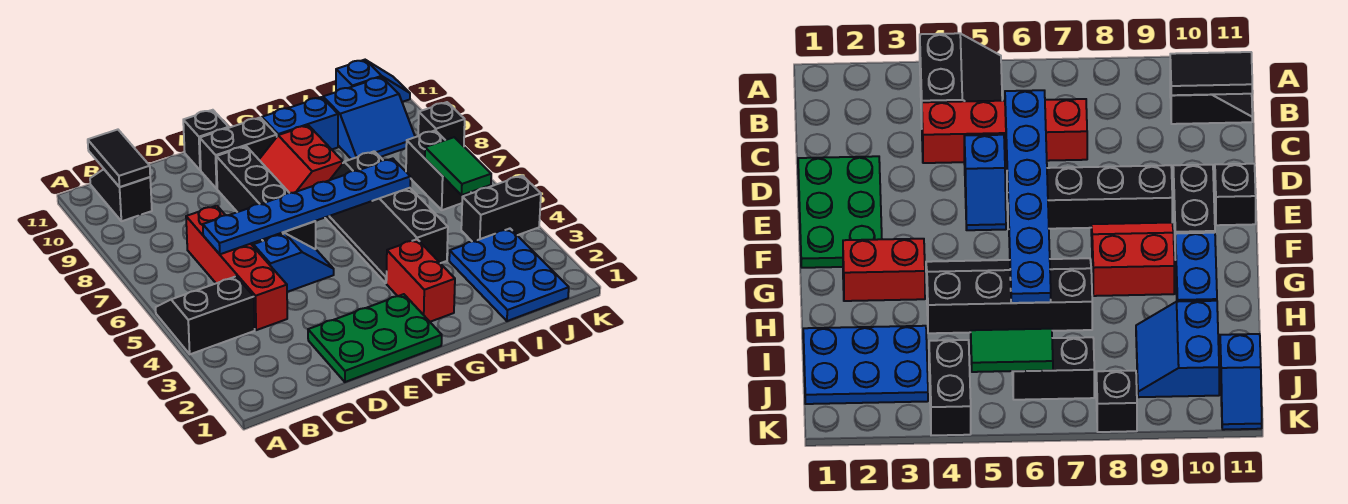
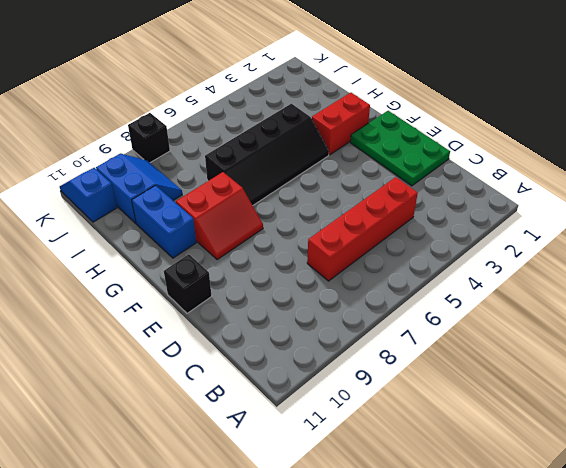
none -> black 2x2 slope [156,277,255,354]
none -> black 1x2 slope [90,169,152,221]
none -> blue 1x2 slope [253,233,334,292]

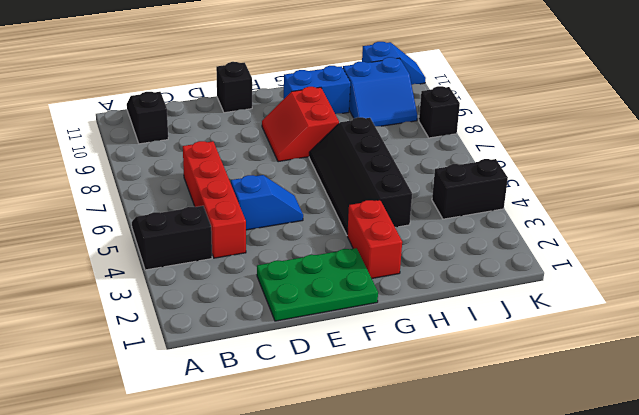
none -> black 1x4 brick [216,146,316,249]
none -> black 1x2 brick [200,117,277,189]
none -> blue 2x3 plate [449,229,569,321]

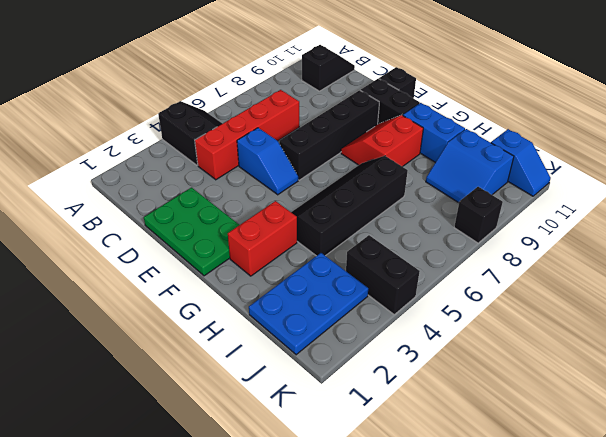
none -> black 1x2 brick [406,130,471,210]
none -> black 1x2 tile [88,130,150,187]
none -> blue 1x6 plate [203,159,410,254]

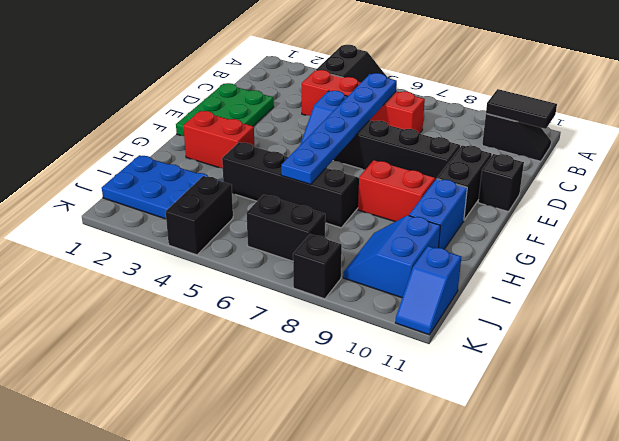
none -> green 1x2 tile [425,137,491,195]

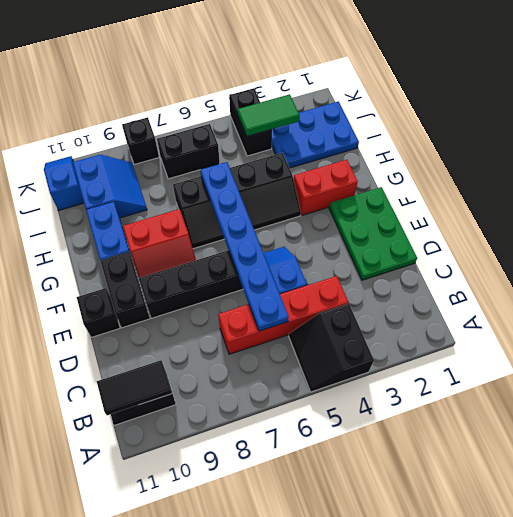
green 1x2 tile [238,94,299,136] -> green 1x2 tile moved to [425,137,491,195]

